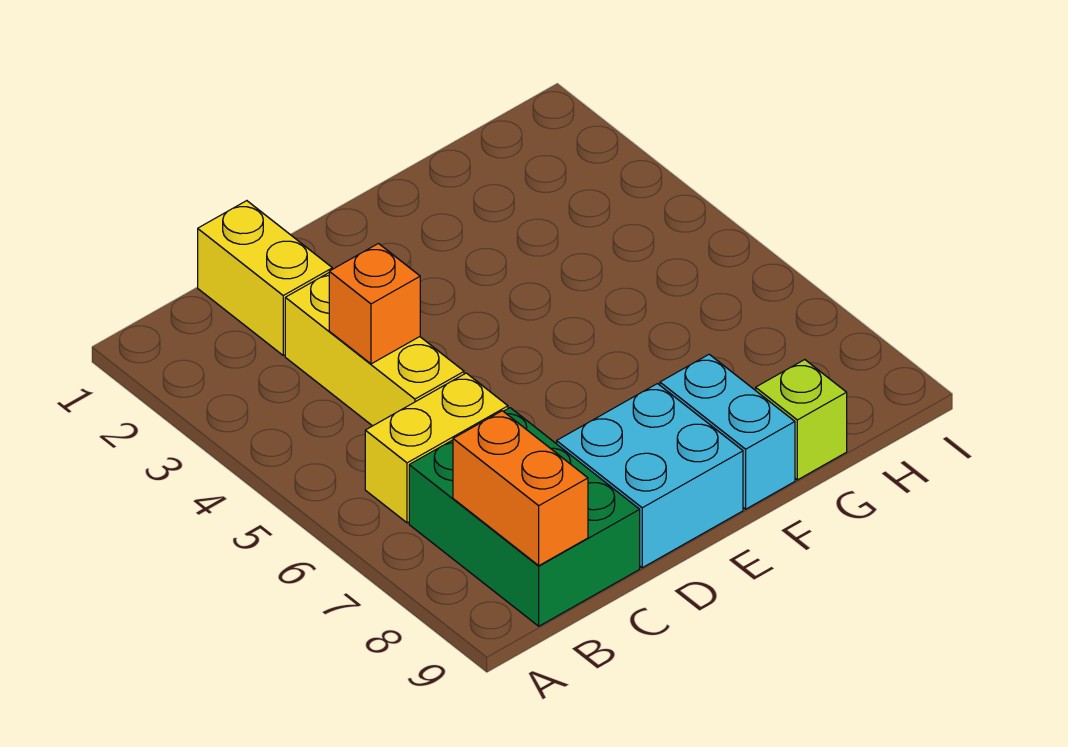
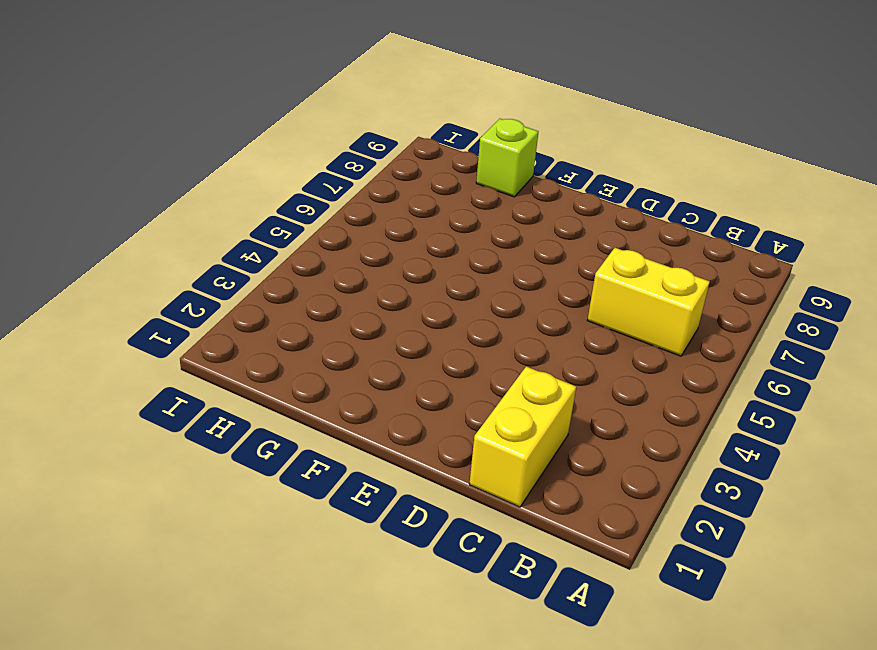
none -> green 2x3 brick [409,408,640,626]
none -> yellow 1x3 brick [285,273,464,426]

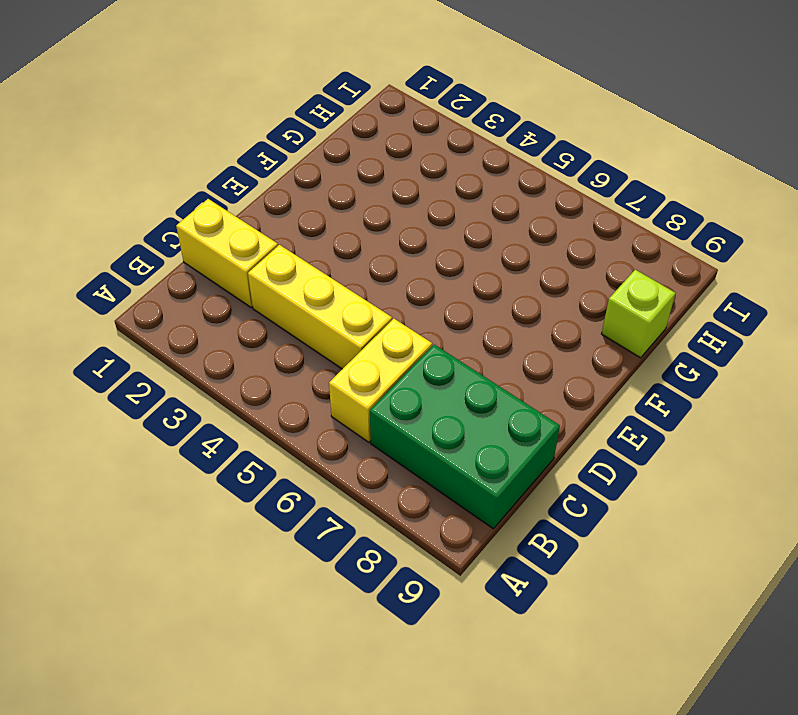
none -> cyan 2x2 brick [557,384,743,568]
none -> cyan 1x2 brick [660,354,795,509]

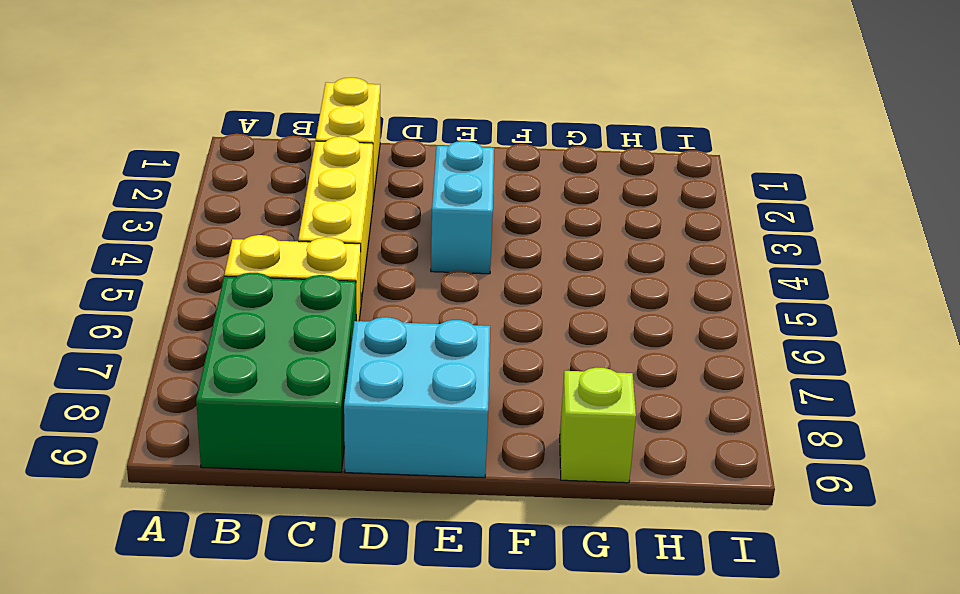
cyan 1x2 brick [431,141,494,274] -> cyan 1x2 brick moved to [660,354,795,509]
none -> orange 1x2 brick [453,411,588,565]
none -> orange 1x1 brick [329,244,420,364]

